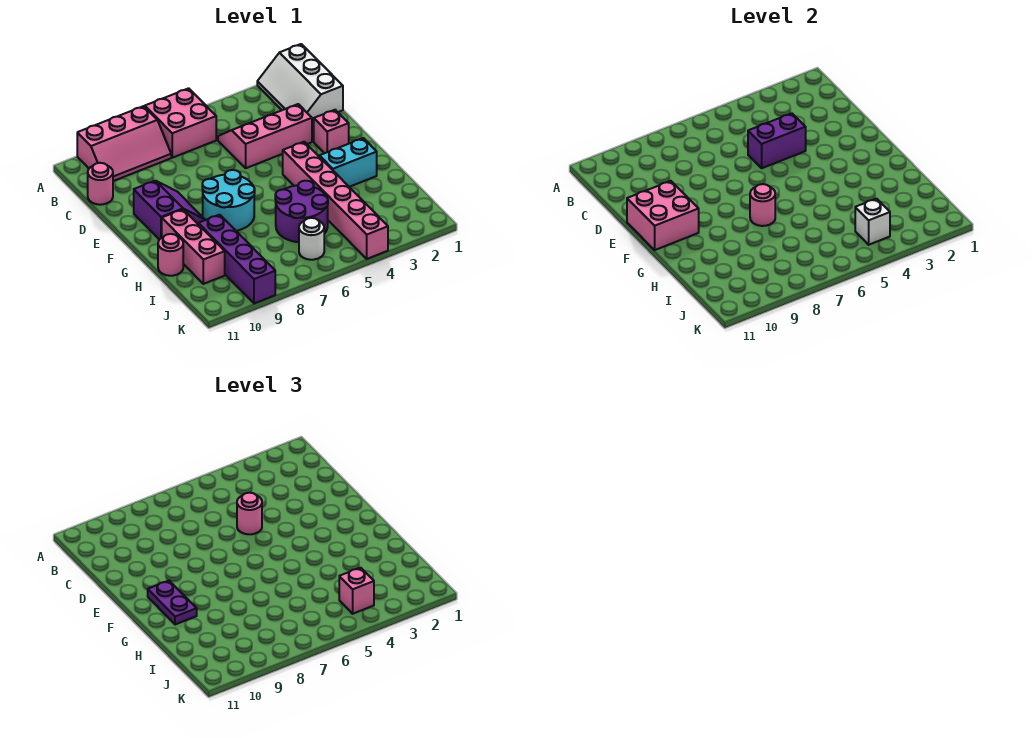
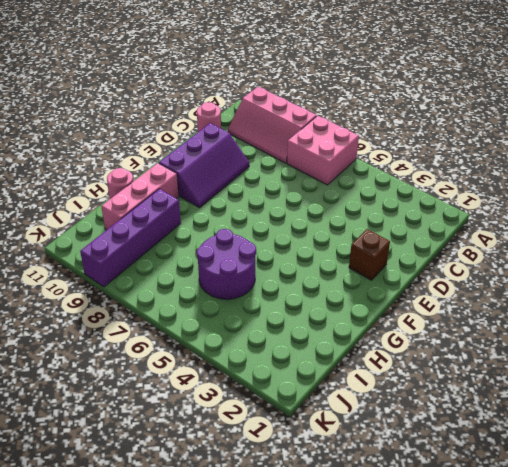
purple 2x3 slope [159,123,249,208] -> purple 2x2 slope [134,181,205,240]
brown 1x1 brick [349,229,390,280] -> pink 1x1 brick [314,110,349,153]
none -> white 2x3 slope [257,44,343,122]
none -> pink 2x3 slope [218,104,312,168]
none -> pink 1x6 brick [283,142,388,259]

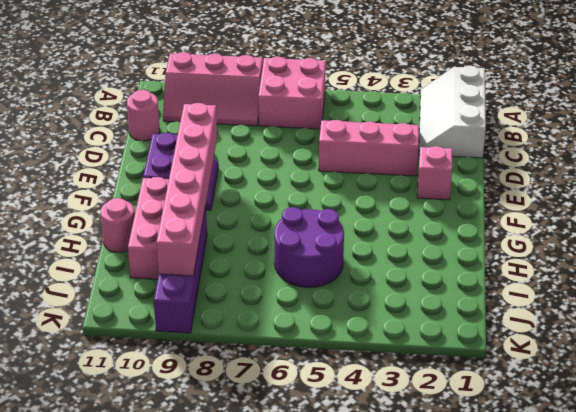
pink 1x6 brick [156,103,217,276] -> pink 1x6 brick moved to [283,142,388,259]
none -> cyan 2x2 round brick [202,170,255,231]
none -> cyan 1x2 brick [319,138,377,187]
none -> white 1x1 round brick [299,218,324,260]

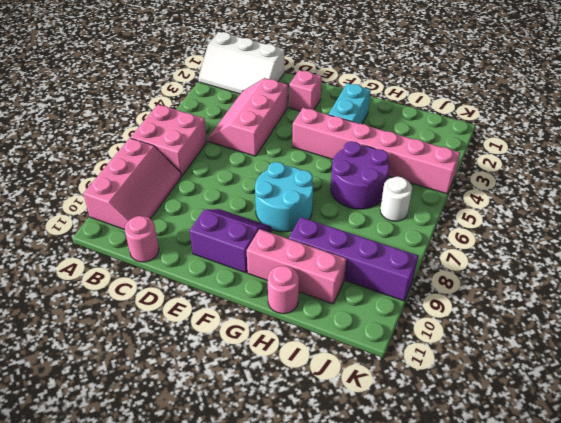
none -> purple 1x2 brick [748,113,806,168]
none -> pink 2x2 brick [627,181,699,250]
none -> pink 1x1 round brick [750,184,775,226]

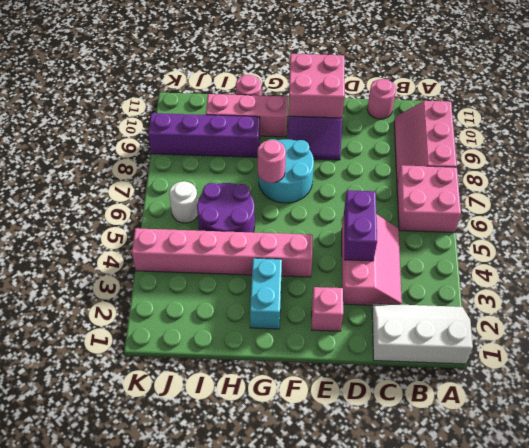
none -> white 1x1 brick [855,199,890,245]
none -> pink 1x1 round brick [237,493,262,534]
none -> purple 1x2 plate [148,581,197,625]

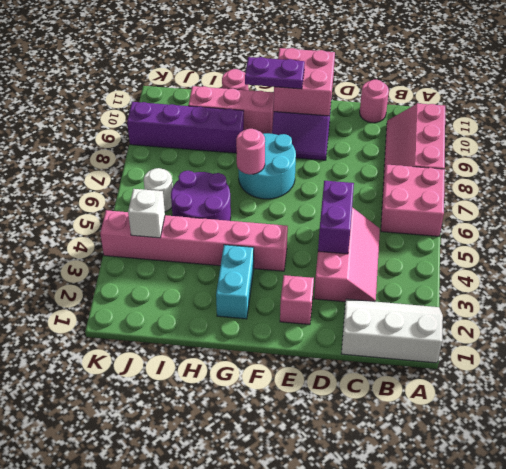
none -> pink 1x1 round brick [237,493,262,534]
none -> pink 1x1 brick [339,568,374,614]

